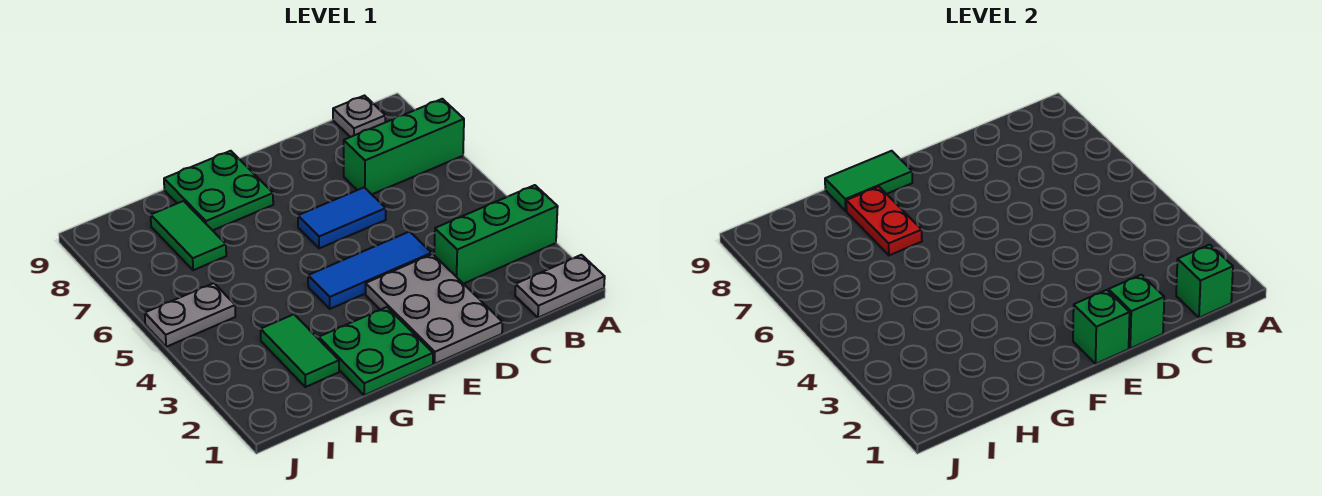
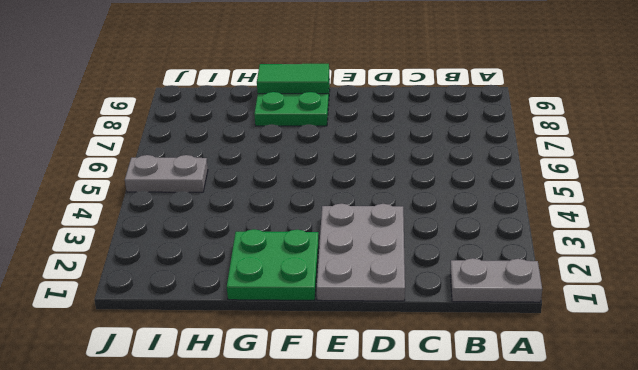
none -> green 1x3 brick [434,185,558,284]
none -> green 1x3 brick [344,99,464,194]
none -> grey 1x1 plate [333,96,386,137]

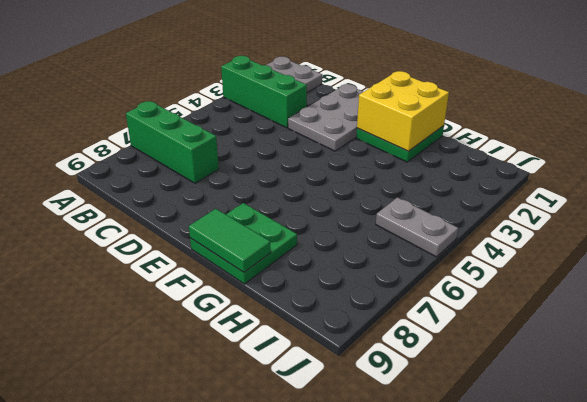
yellow 2x2 brick [357,71,449,151] -> none
none -> grey 1x1 plate [333,96,386,137]
none -> blue 1x3 tile [308,231,432,309]
none -> blue 1x2 tile [298,187,386,248]

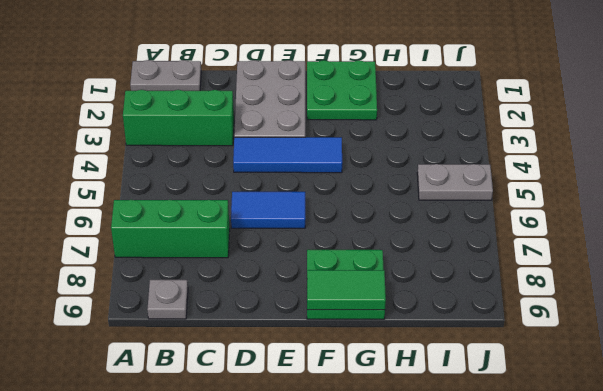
none -> green 1x2 tile [261,314,339,387]
none -> green 1x2 tile [151,201,226,270]
none -> green 1x1 brick [1176,245,1233,318]

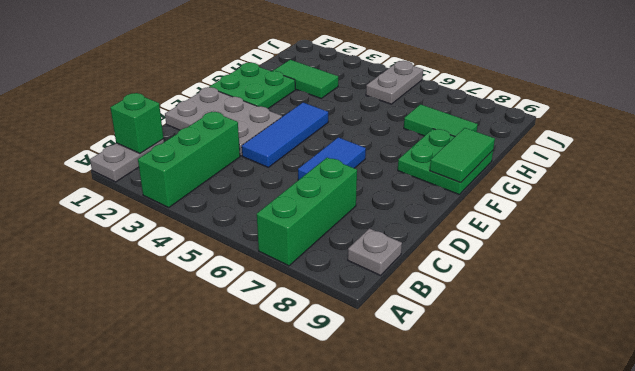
none -> green 1x1 brick [1108,275,1164,348]
none -> green 1x1 brick [1073,290,1130,364]
none -> red 1x2 plate [846,187,922,255]

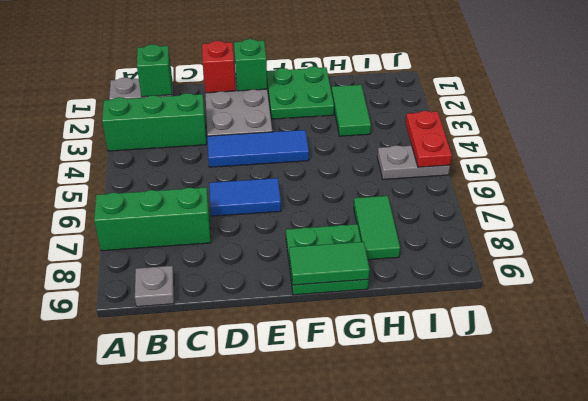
red 1x1 brick [202,41,236,93] -> green 1x1 brick [1108,275,1164,348]
red 1x2 plate [406,111,452,167] -> red 1x2 plate moved to [846,187,922,255]

